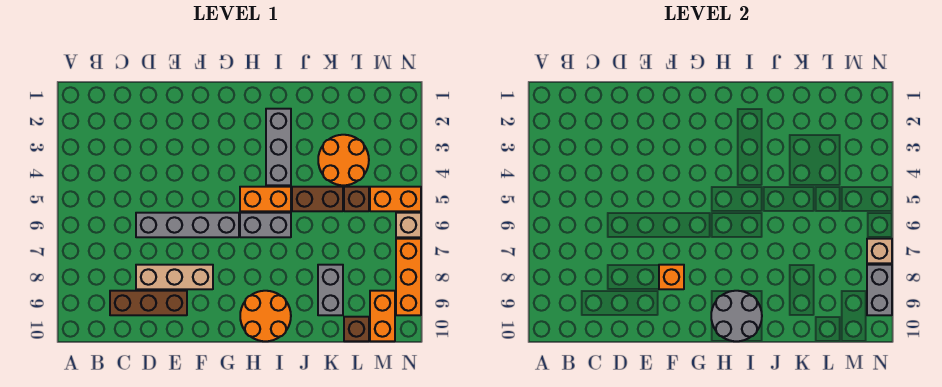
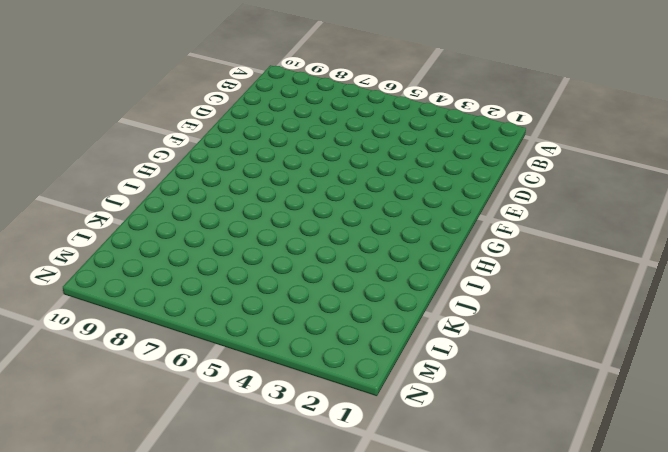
none -> brown 1x3 brick [110,291,187,315]
none -> grey 1x4 brick [136,213,239,237]
none -> tan 1x3 brick [136,265,213,289]

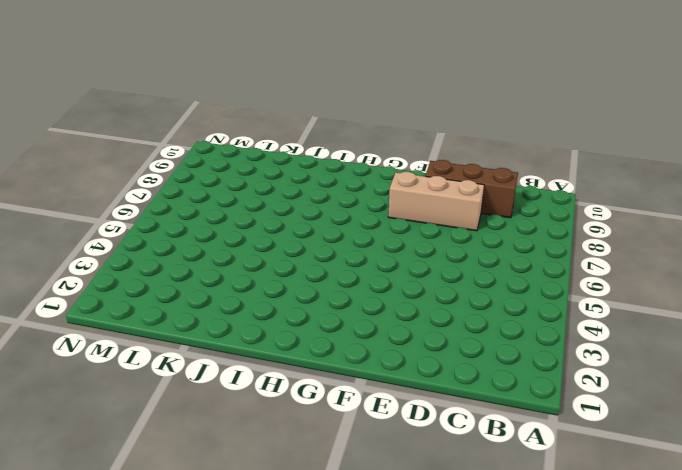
none -> grey 1x4 brick [136,213,239,237]
none -> orange 1x2 brick [240,187,291,211]
none -> grey 1x2 brick [240,213,291,237]

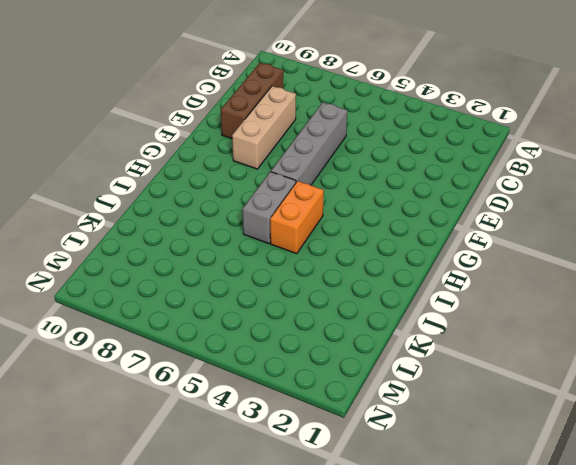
none -> orange 2x2 round brick [240,291,291,341]
none -> grey 1x3 brick [266,109,291,185]
none -> brown 1x2 brick [292,187,343,211]

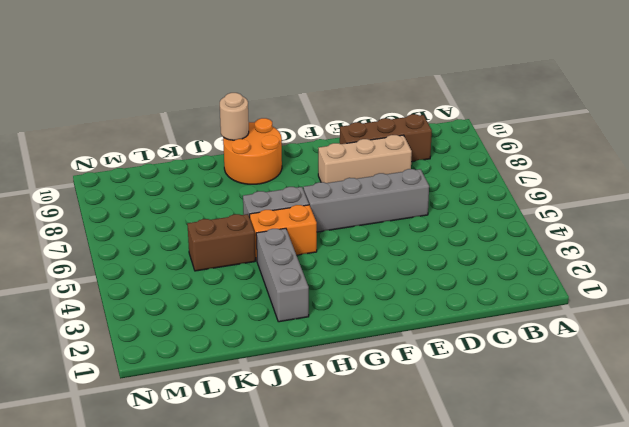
tan 1x1 round brick [220,93,249,140] -> grey 2x2 round brick [711,291,762,341]
none -> orange 2x2 round brick [318,135,369,185]
none -> grey 1x2 brick [318,265,343,315]
none -> brown 1x1 brick [344,187,369,211]

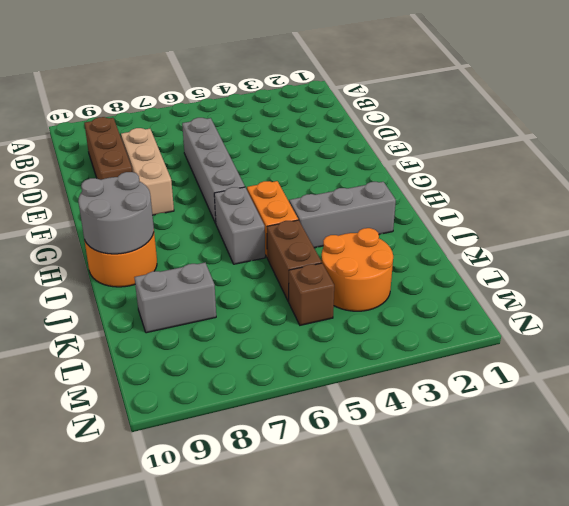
none -> brown 1x1 brick [344,317,369,341]
none -> orange 1x2 brick [370,187,421,211]
none -> orange 1x2 brick [370,291,395,341]

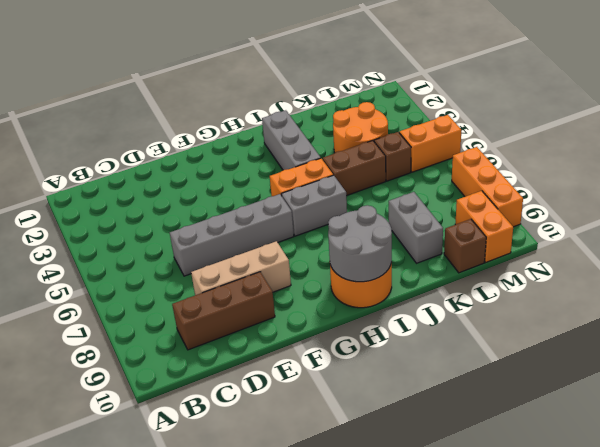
none -> tan 1x1 brick [396,213,421,237]
none -> orange 1x1 brick [659,265,684,289]
none -> tan 1x1 brick [867,239,892,263]

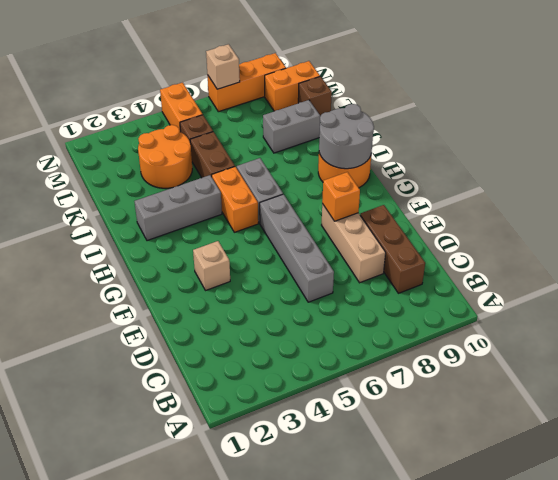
tan 1x1 brick [193,241,230,291] -> tan 1x1 brick moved to [396,213,421,237]
none -> grey 1x2 brick [867,265,892,315]

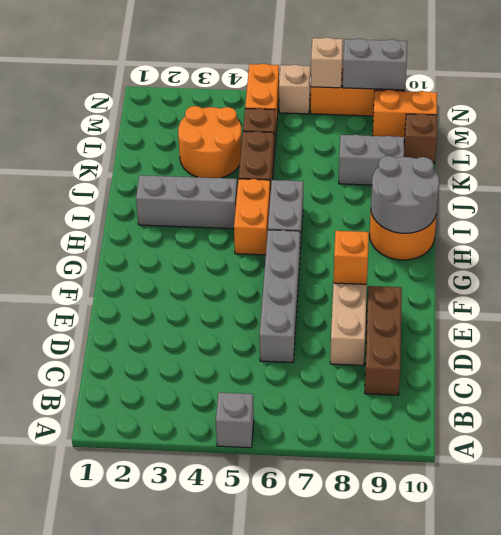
grey 1x1 brick [216,393,254,448] -> none

